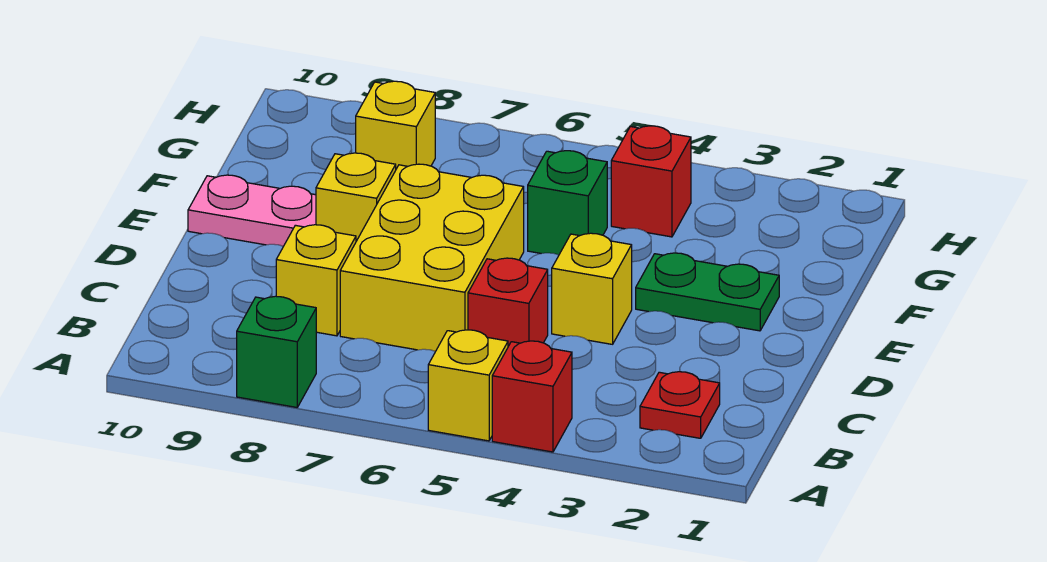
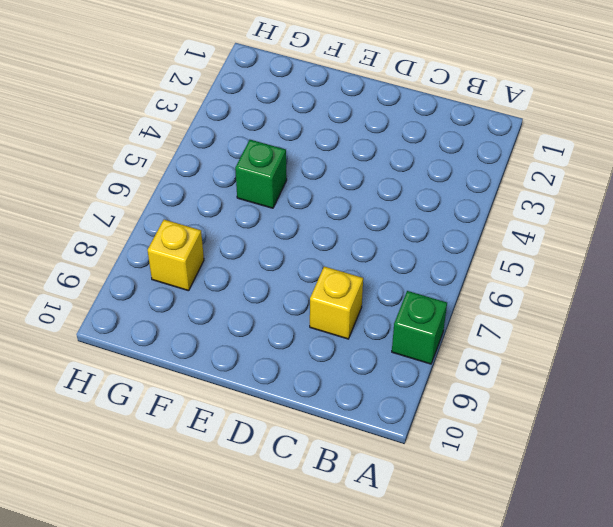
none -> red 1x1 brick [492,341,572,452]
none -> yellow 1x1 brick [428,330,508,441]
none -> red 1x1 plate [640,372,720,438]

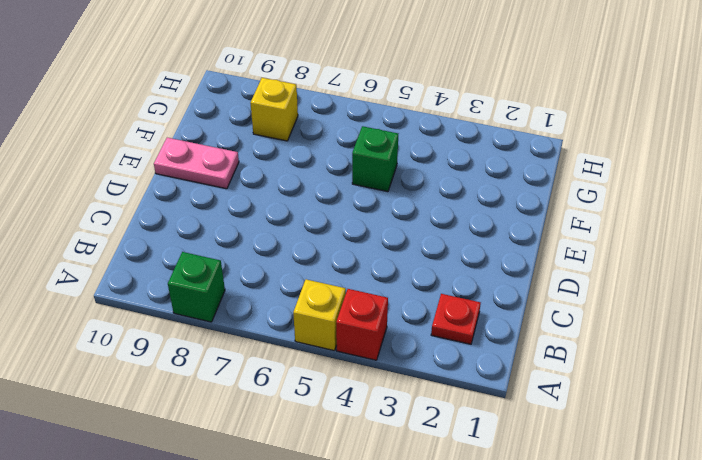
none -> red 1x1 brick [468,258,548,346]
none -> yellow 2x3 brick [340,164,524,351]
none -> yellow 1x1 brick [276,225,356,336]

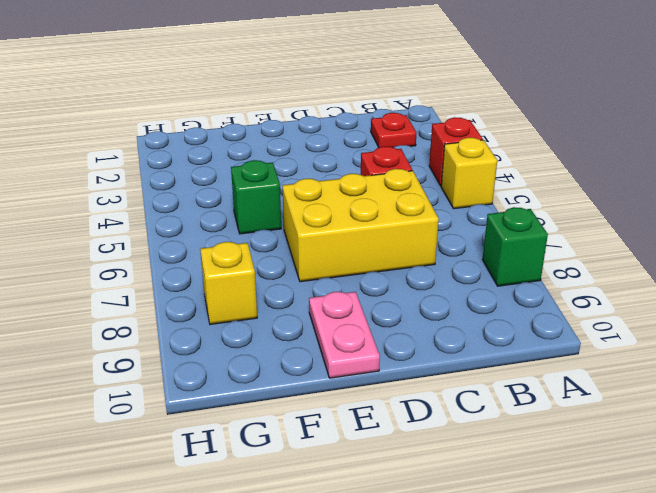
none -> yellow 1x1 brick [276,225,356,336]
none -> yellow 1x1 brick [552,233,632,344]
none -> green 1x2 plate [636,253,779,331]

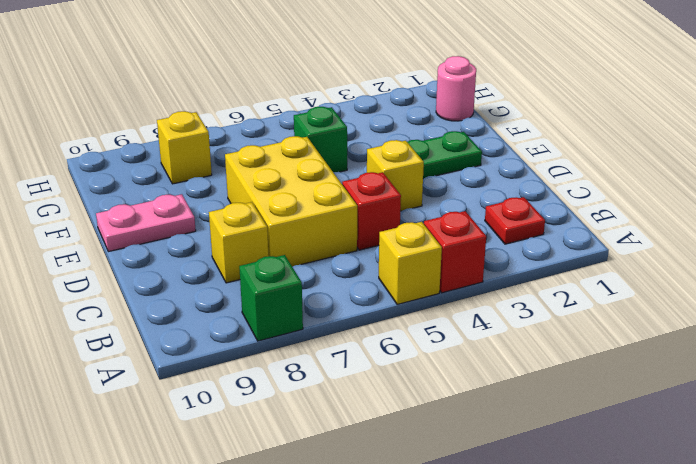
pink 1x1 round brick [436,56,476,121] -> none
none -> yellow 1x1 brick [316,153,396,241]
none -> red 1x1 brick [611,126,691,237]

